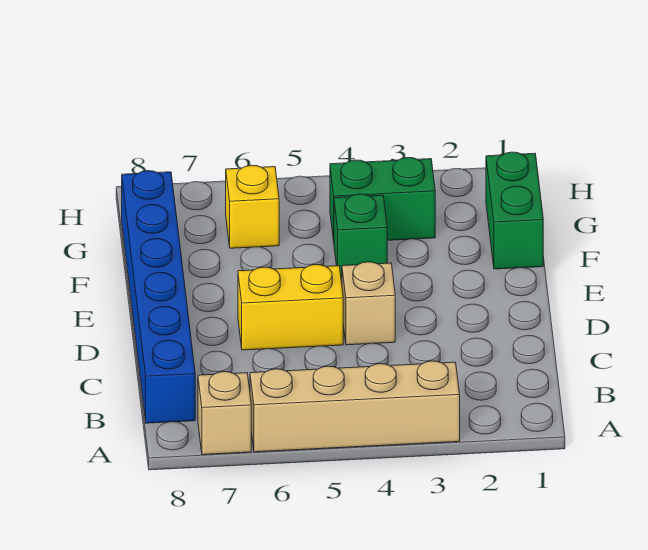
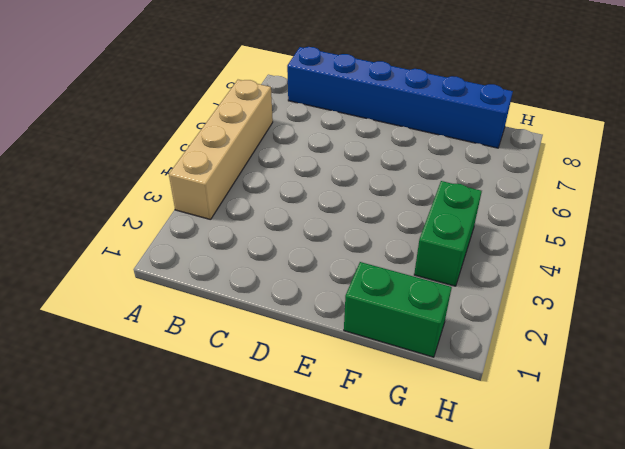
none -> tan 1x1 brick [198,372,251,455]
none -> tan 1x1 brick [342,262,395,345]

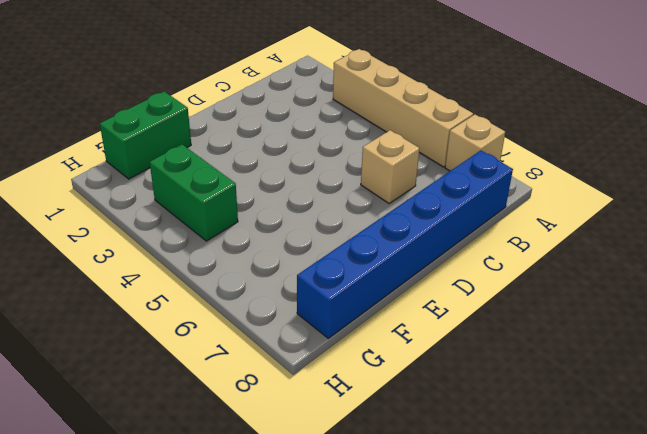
tan 1x1 brick [361,130,420,203] -> tan 1x1 brick moved to [342,262,395,345]
none -> yellow 1x2 brick [238,265,343,350]
none -> green 1x1 brick [334,194,387,277]

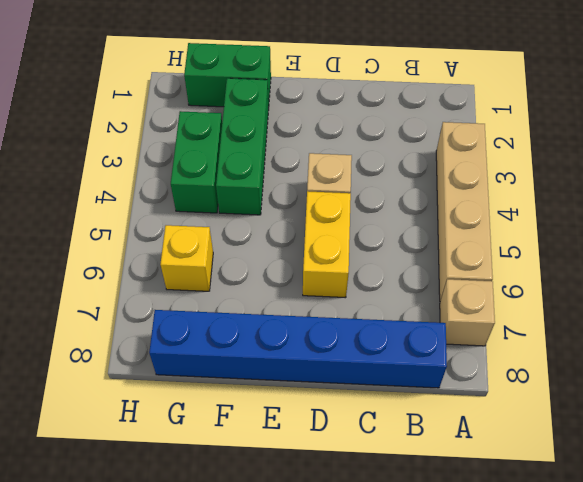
green 1x3 brick [216,78,269,215] -> green 1x1 brick [334,194,387,277]

